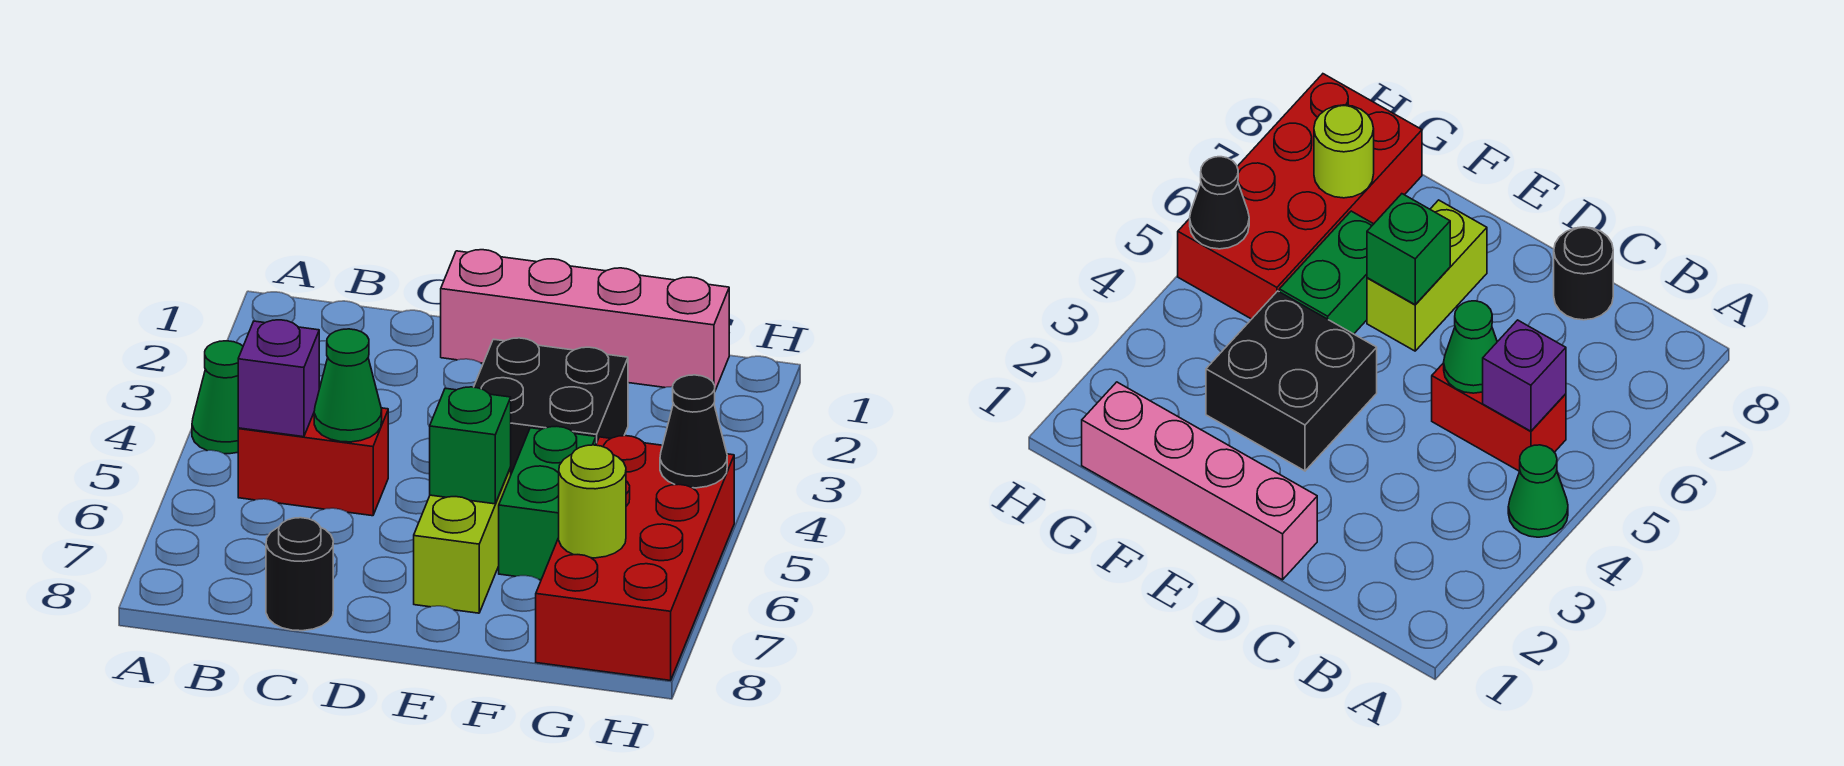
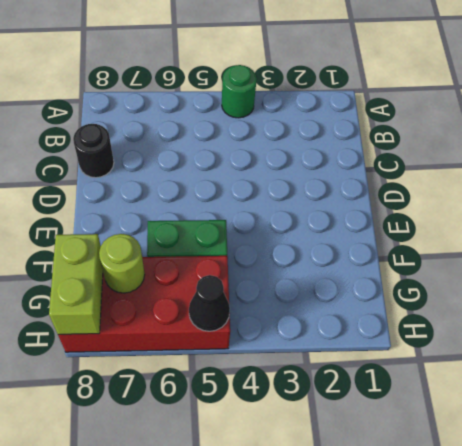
green 1x1 round brick [222,65,257,118] -> green 1x1 cone [192,341,243,454]
lime 1x2 brick [49,234,103,334] -> lime 1x2 brick turned to [414,468,511,613]
none -> red 1x2 brick [238,408,388,516]
none -> pink 1x4 brick [441,250,729,390]
none -> black 2x2 brick [474,338,628,474]

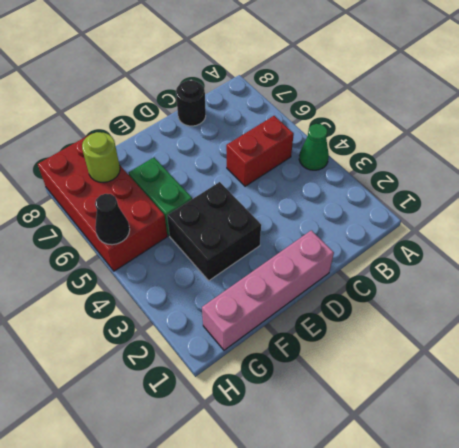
none -> lime 1x2 brick [414,468,511,613]
none -> purple 1x1 brick [238,320,319,437]
none -> green 1x1 cone [314,329,382,442]

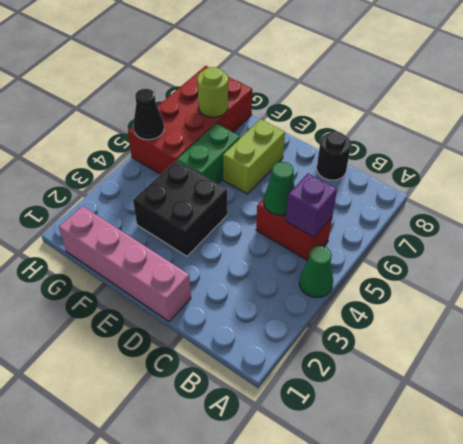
none -> green 1x1 brick [430,387,511,504]

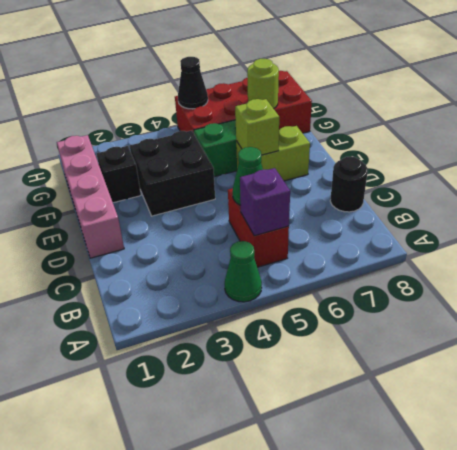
lime 1x1 brick [235,99,279,155] -> green 1x1 brick [430,387,511,504]
black 1x1 brick [97,146,141,203] -> none

